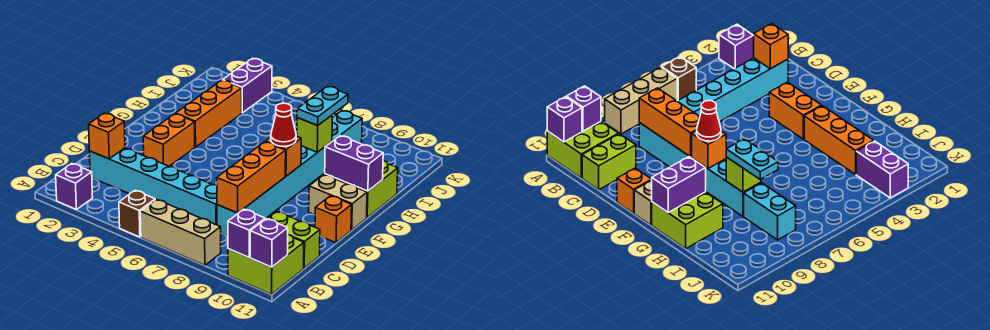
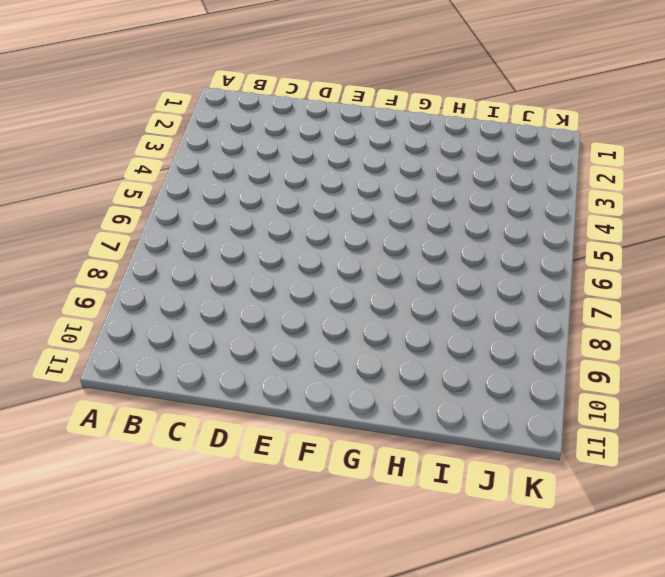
none -> purple 1x1 brick [56,164,93,209]
none -> brown 1x1 brick [119,190,155,237]
none -> tan 1x3 brick [140,199,221,265]

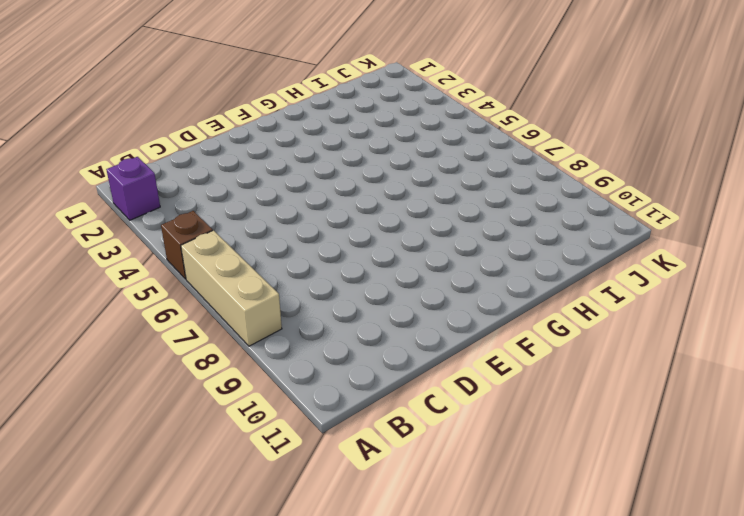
none -> lime 2x2 brick [228,235,304,294]
none -> cyan 1x6 brick [89,148,217,225]
none -> cyan 1x6 brick [217,142,331,236]

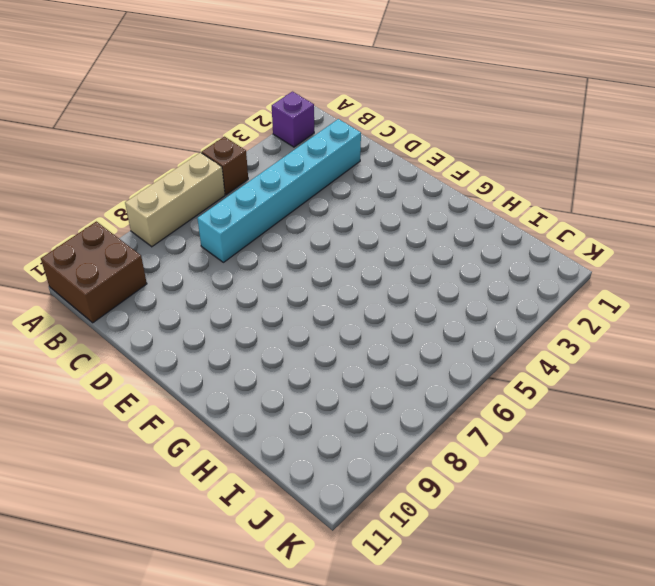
brown 2x2 brick [41,221,147,323] -> lime 2x2 brick [228,235,304,294]
none -> cyan 1x6 brick [217,142,331,236]
none -> lime 1x2 brick [267,211,320,268]
none -> orange 1x2 brick [143,114,195,166]

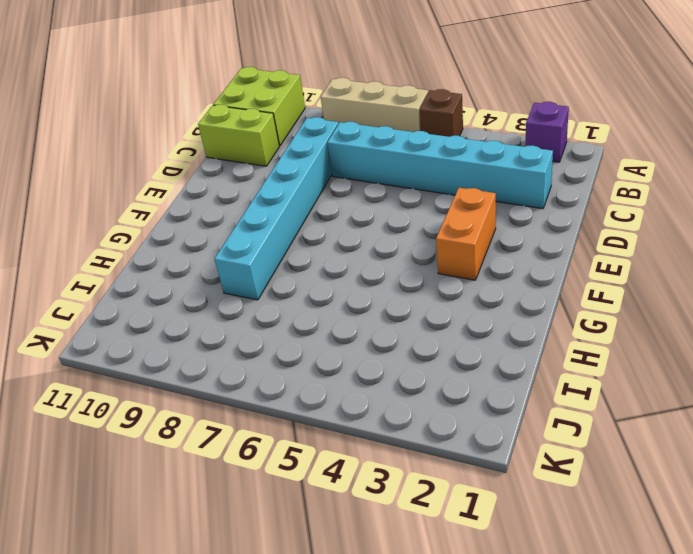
none -> orange 1x1 brick [315,196,352,243]
none -> tan 1x2 brick [309,175,367,230]
none -> orange 1x3 brick [176,80,242,147]

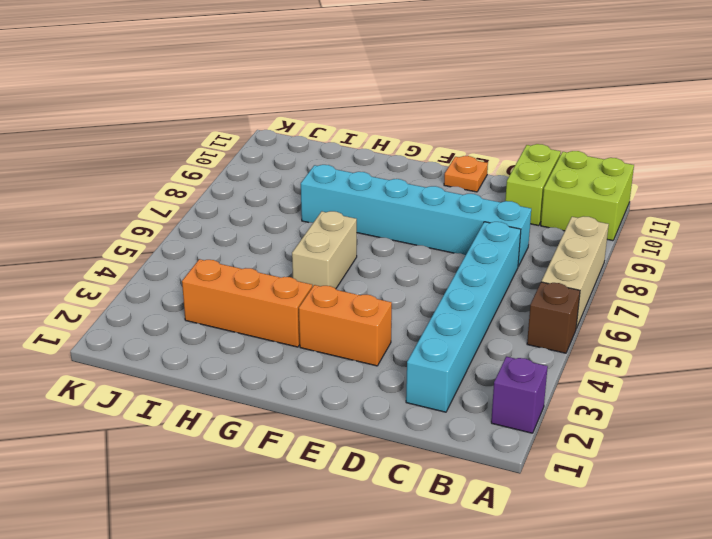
orange 1x1 plate [444,156,488,192] -> orange 1x1 brick [315,196,352,243]
tan 1x2 brick [292,211,357,289] -> tan 1x2 brick moved to [309,175,367,230]
none -> lime 2x2 brick [325,161,398,218]
none -> cyan 1x2 brick [332,111,362,144]
none -> purple 1x2 brick [223,58,272,113]

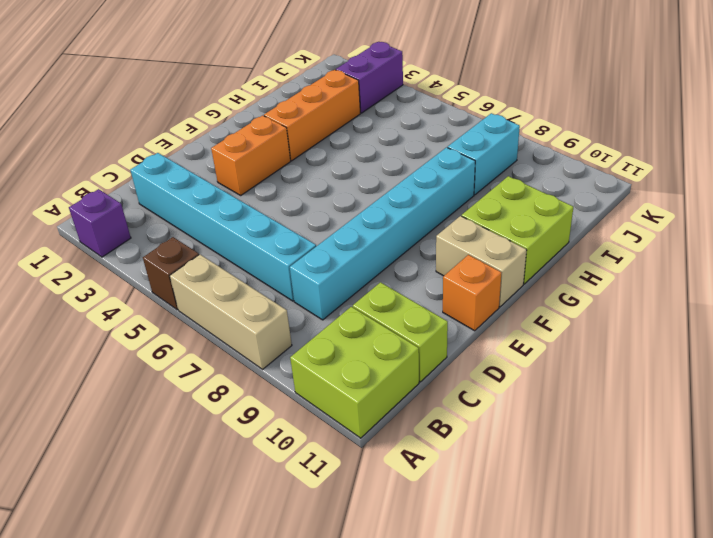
none -> purple 1x1 brick [228,209,265,257]
none -> purple 1x1 brick [250,219,288,267]
none -> orange 1x1 brick [89,113,125,159]

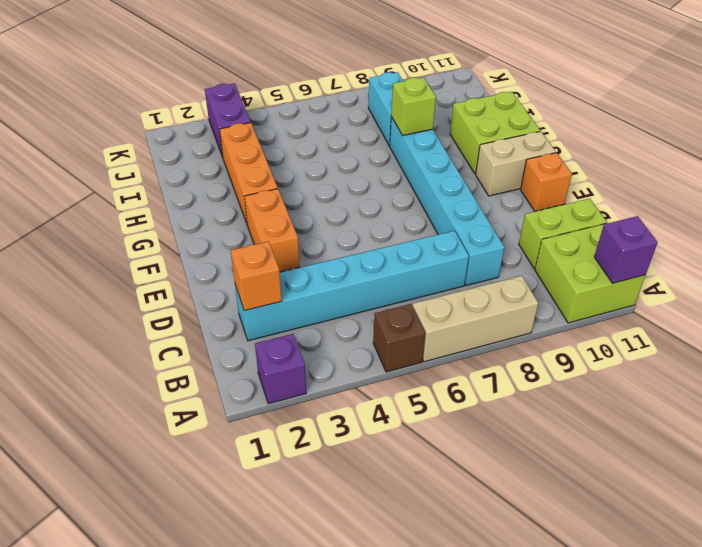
none -> purple 1x1 brick [228,209,265,257]
none -> orange 1x3 brick [217,142,286,213]
none -> orange 1x1 brick [266,136,301,176]

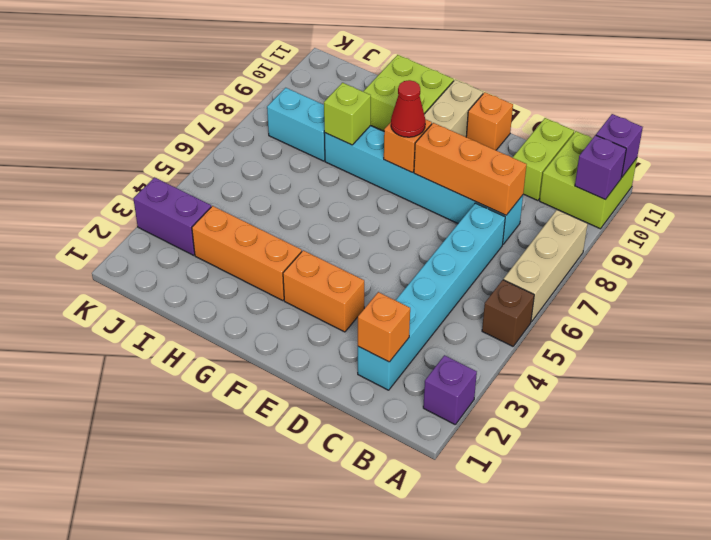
none -> purple 1x2 brick [325,136,383,191]
none -> cyan 1x2 plate [297,86,348,125]

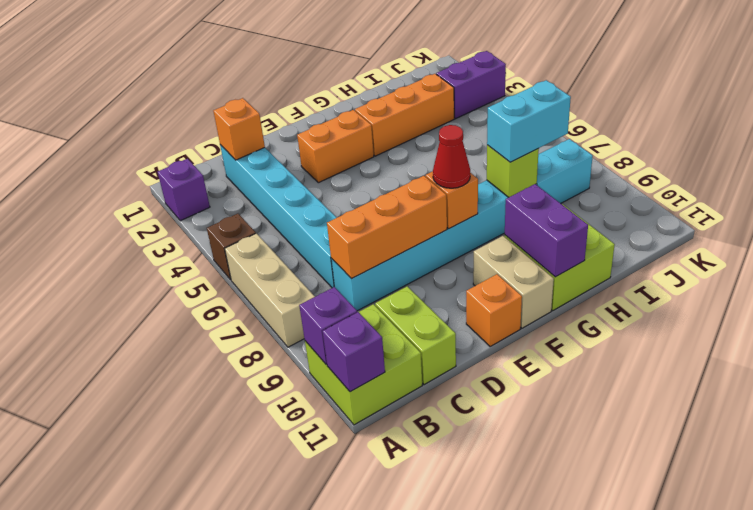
cyan 1x2 brick [487,80,571,162] -> cyan 1x2 plate [297,86,348,125]

